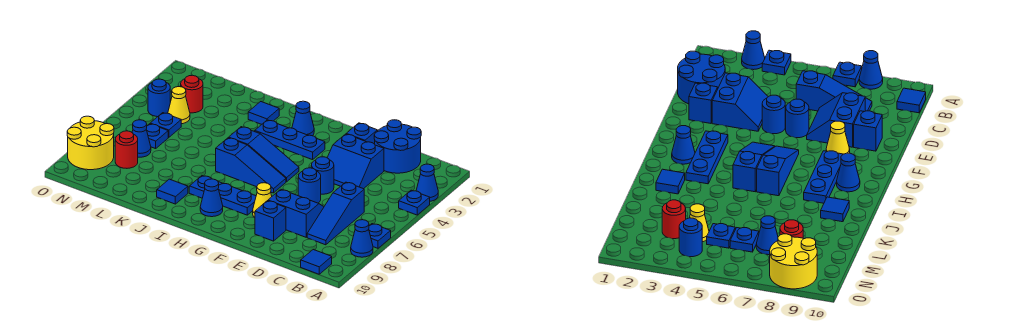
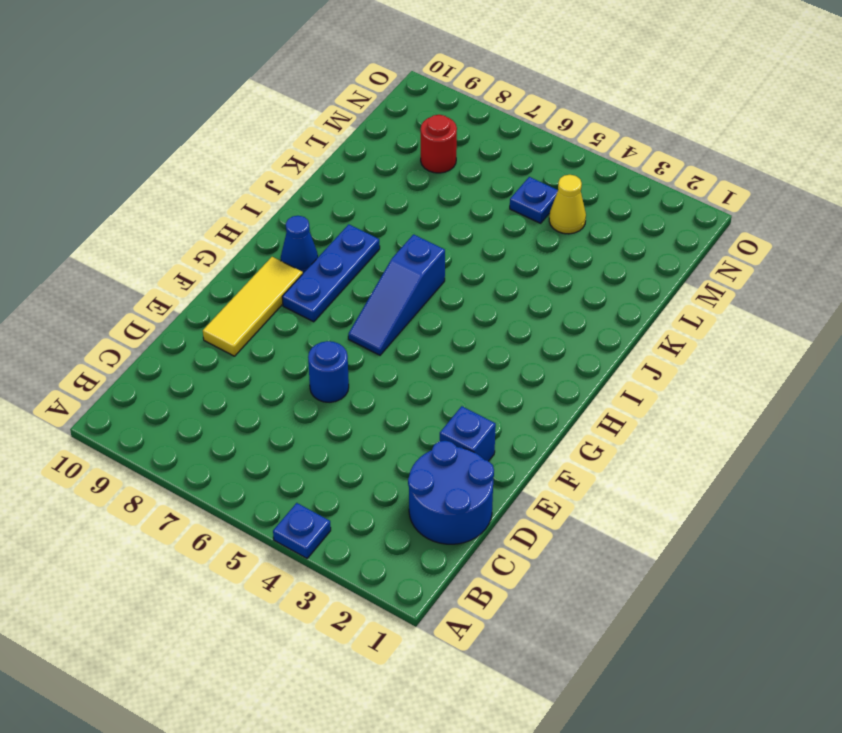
yellow 1x3 tile [203,257,303,356] -> blue 1x1 brick [255,201,286,241]
none -> blue 1x1 cone [416,164,438,201]
none -> blue 1x1 plate [369,224,391,248]
none -> blue 1x1 cone [351,220,373,257]
none -> blue 1x1 tile [301,250,332,274]

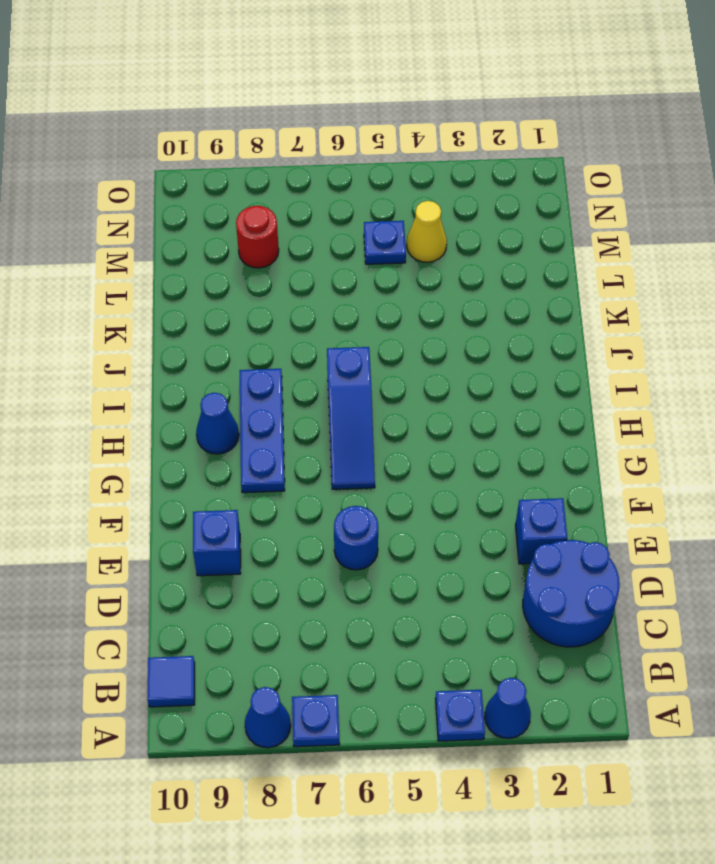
none -> blue 1x3 slope [307,182,364,245]
none -> blue 2x2 slope [327,134,384,189]
none -> blue 2x2 slope [268,189,324,237]
none -> blue 1x1 round brick [311,157,334,194]

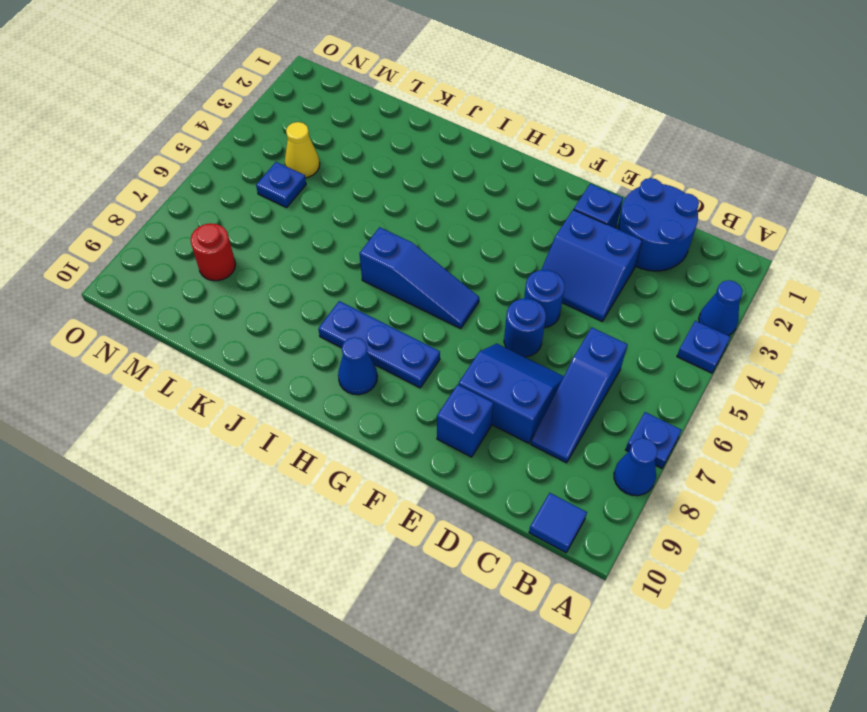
none -> yellow 1x1 cone [253,183,272,217]
none -> blue 1x3 plate [255,120,325,160]
none -> blue 1x3 slope [229,127,299,182]
none -> blue 1x1 cone [292,101,314,136]

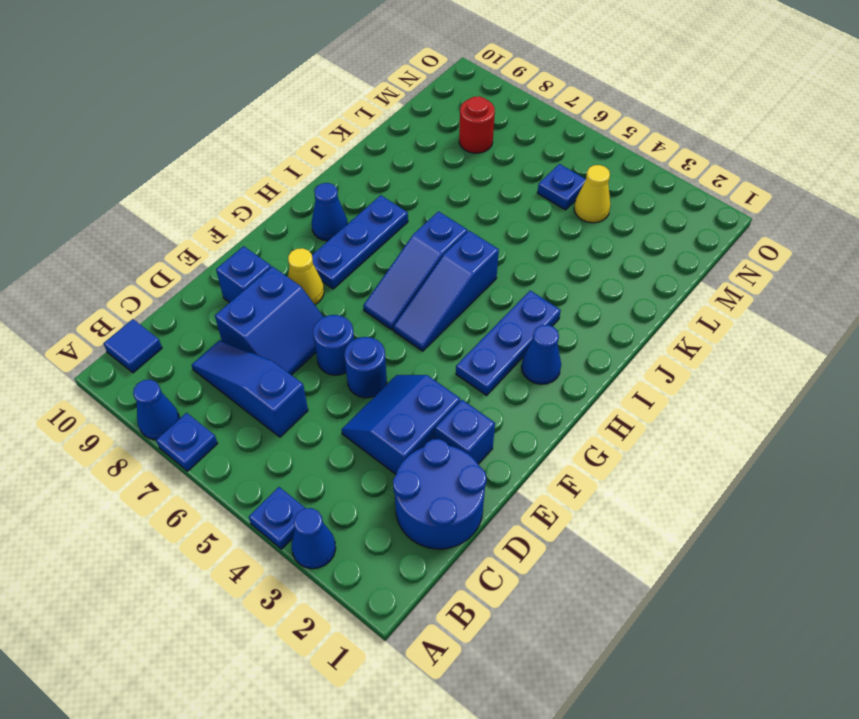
none -> blue 1x1 tile [248,102,279,124]
none -> blue 1x1 tile [157,179,188,204]
none -> red 1x1 round brick [181,75,203,113]
none -> blue 1x1 plate [146,124,168,149]

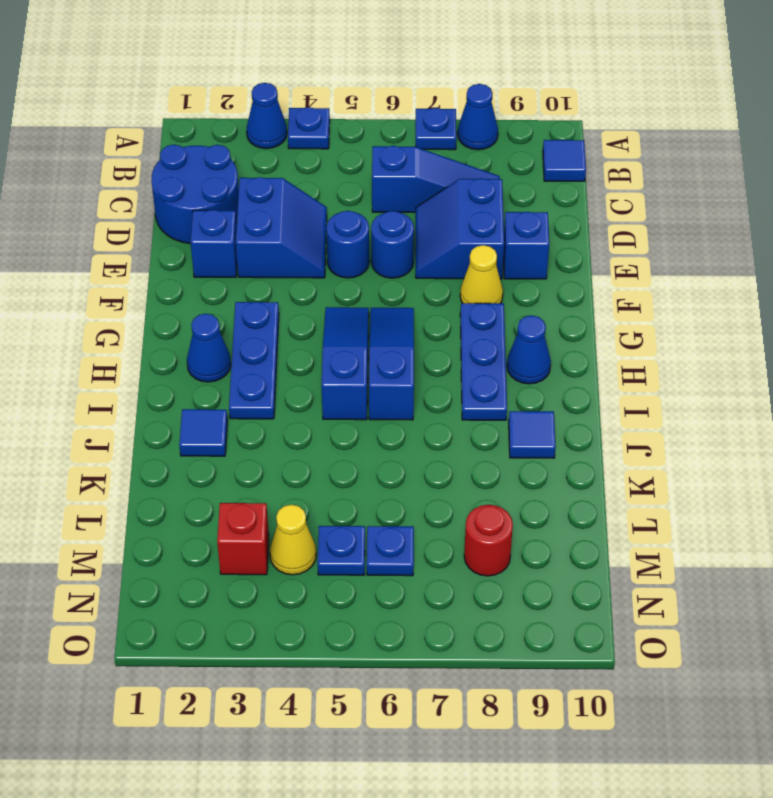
red 1x1 brick [217,503,269,575] -> red 1x1 round brick [181,75,203,113]
none -> blue 1x1 cone [132,120,151,157]
none -> blue 1x1 round brick [148,79,170,117]
none -> yellow 2x2 round brick [67,116,114,170]

